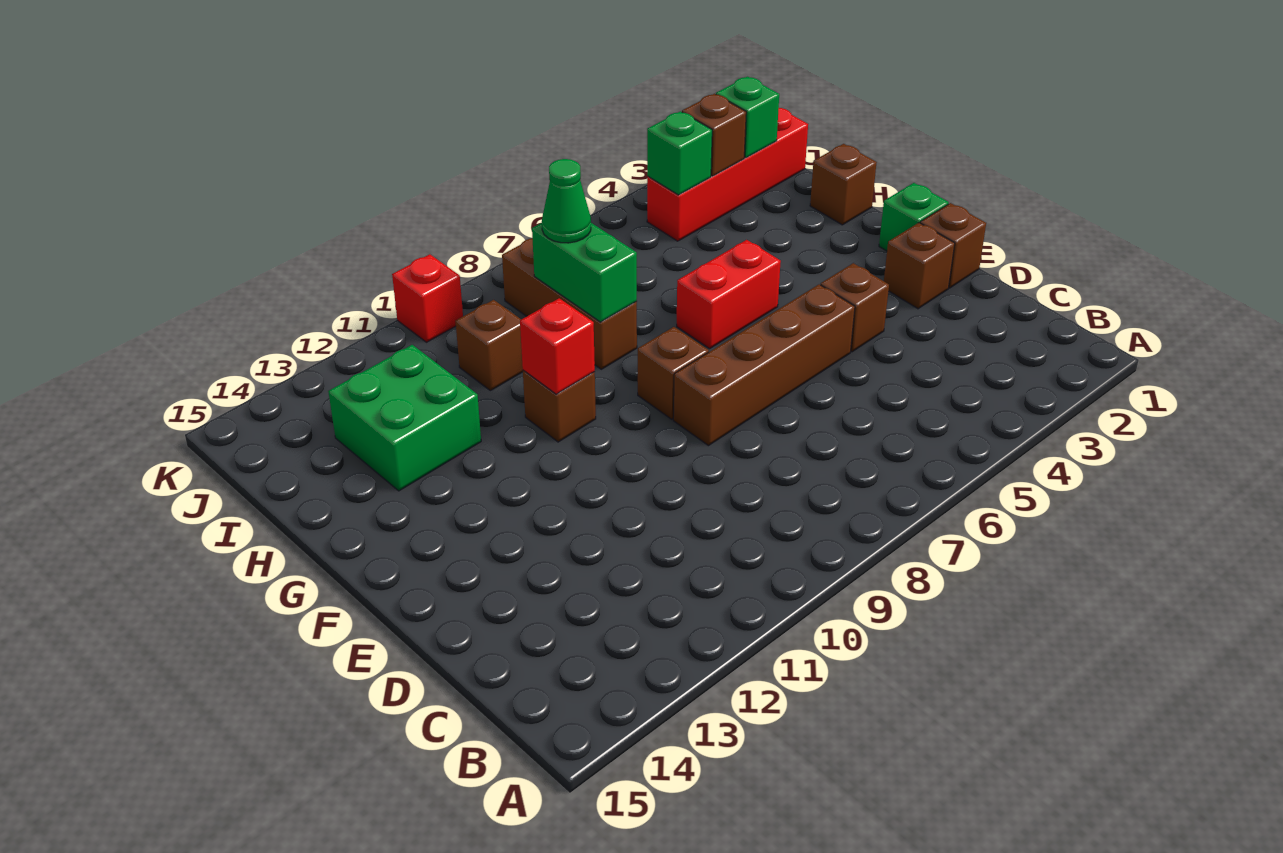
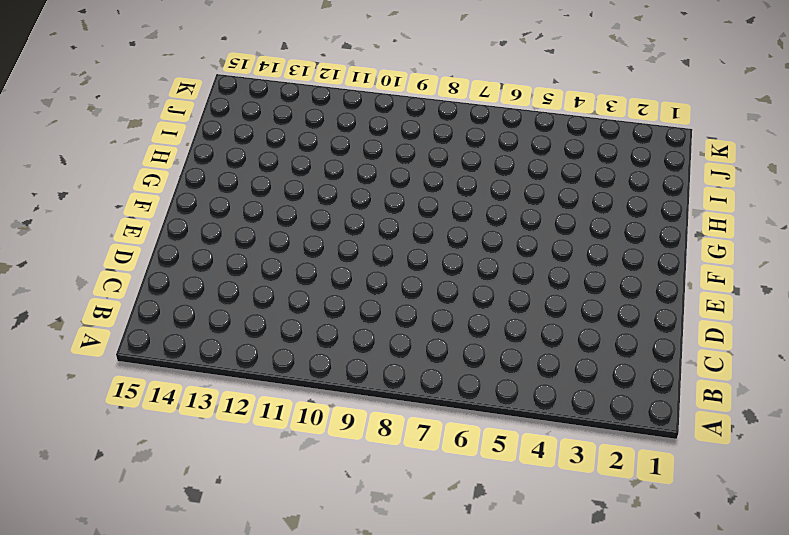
none -> brown 1x1 brick [920,203,986,288]
none -> brown 1x1 brick [884,223,955,309]
none -> brown 1x1 brick [821,263,889,352]

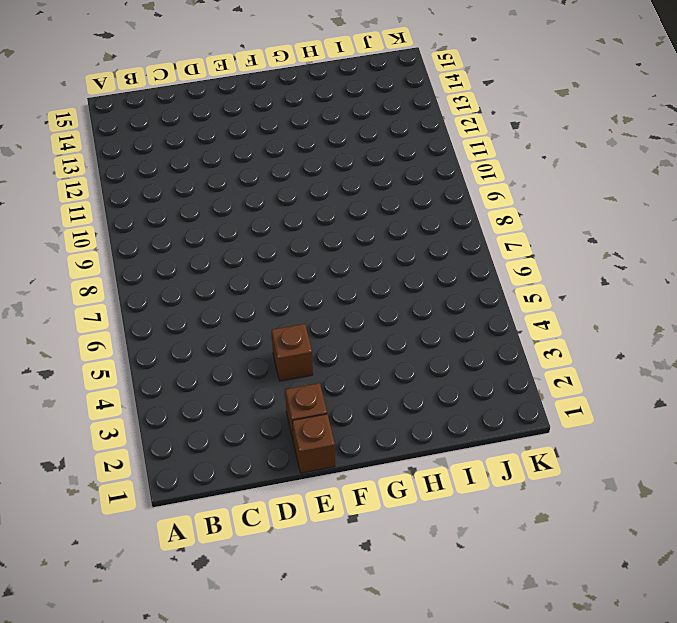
none -> brown 1x4 brick [673,284,855,446]
none -> green 1x1 brick [879,183,949,251]
none -> brown 1x1 brick [638,327,709,419]

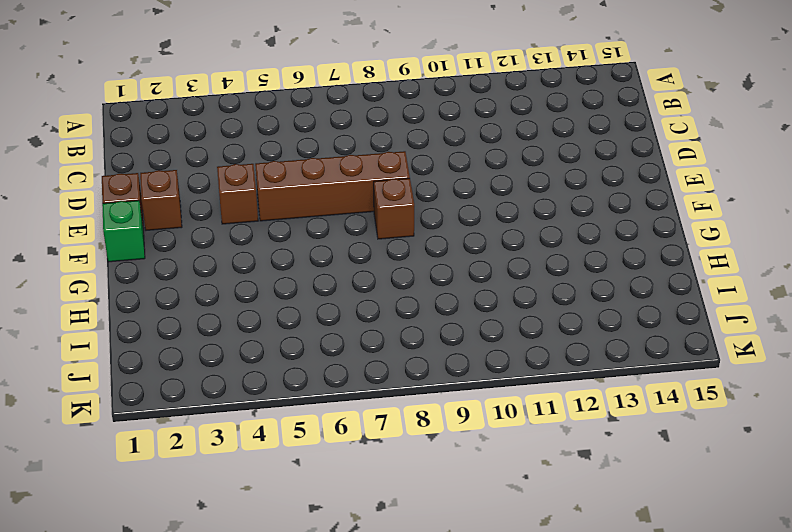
none -> red 1x2 brick [677,240,781,349]
none -> brown 1x1 brick [523,370,596,442]
none -> brown 1x1 brick [810,144,877,225]

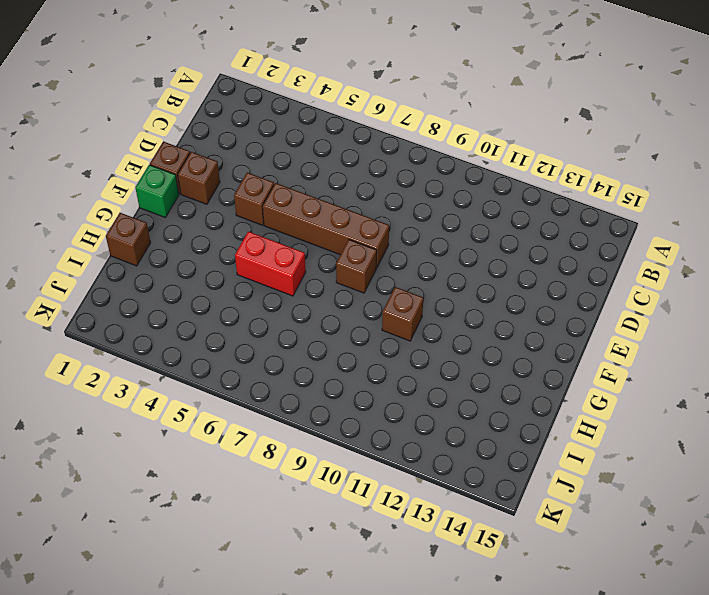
none -> brown 1x3 brick [502,238,637,369]
none -> green 2x2 brick [328,345,481,491]
none -> brown 1x1 brick [455,300,523,391]

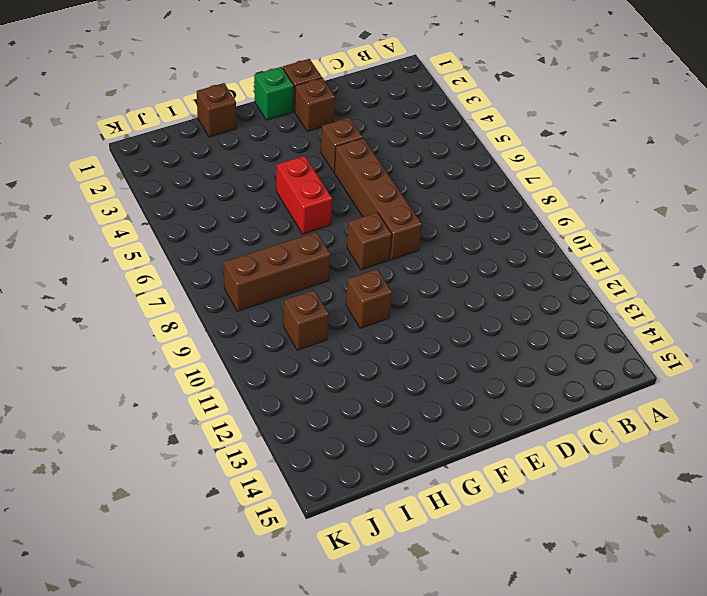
none -> green 2x2 brick [328,345,481,491]
none -> red 1x4 brick [647,108,808,241]
none -> red 1x1 brick [392,254,463,342]

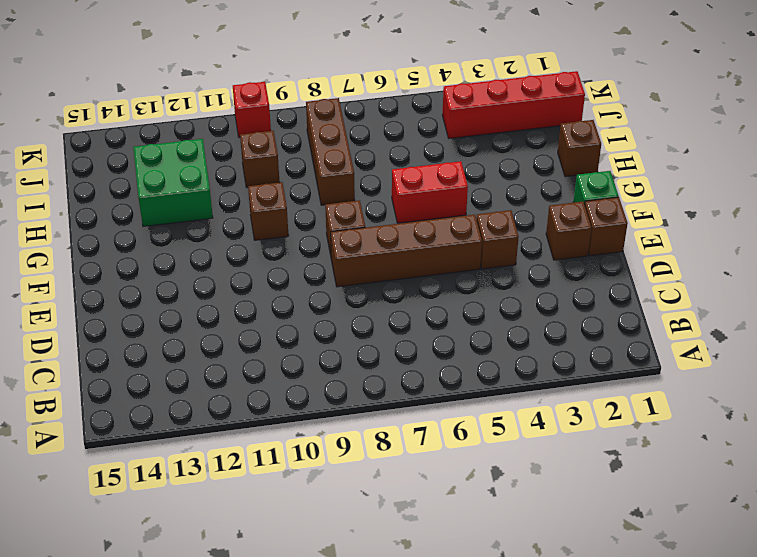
none -> red 1x1 brick [520,298,595,394]
none -> green 1x2 brick [532,223,637,322]
none -> green 1x1 brick [716,77,779,158]

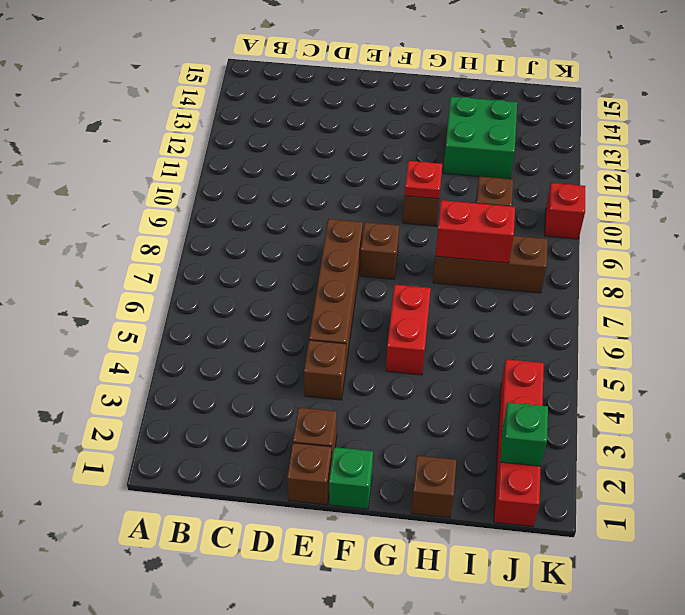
red 1x1 plate [405,161,442,199] -> red 1x1 brick [520,298,595,394]
red 1x2 brick [435,200,515,263] -> green 1x2 brick [532,223,637,322]
none -> brown 1x1 brick [682,94,746,176]
none -> green 1x1 brick [647,111,712,195]
none -> green 1x1 cone [542,159,591,243]

